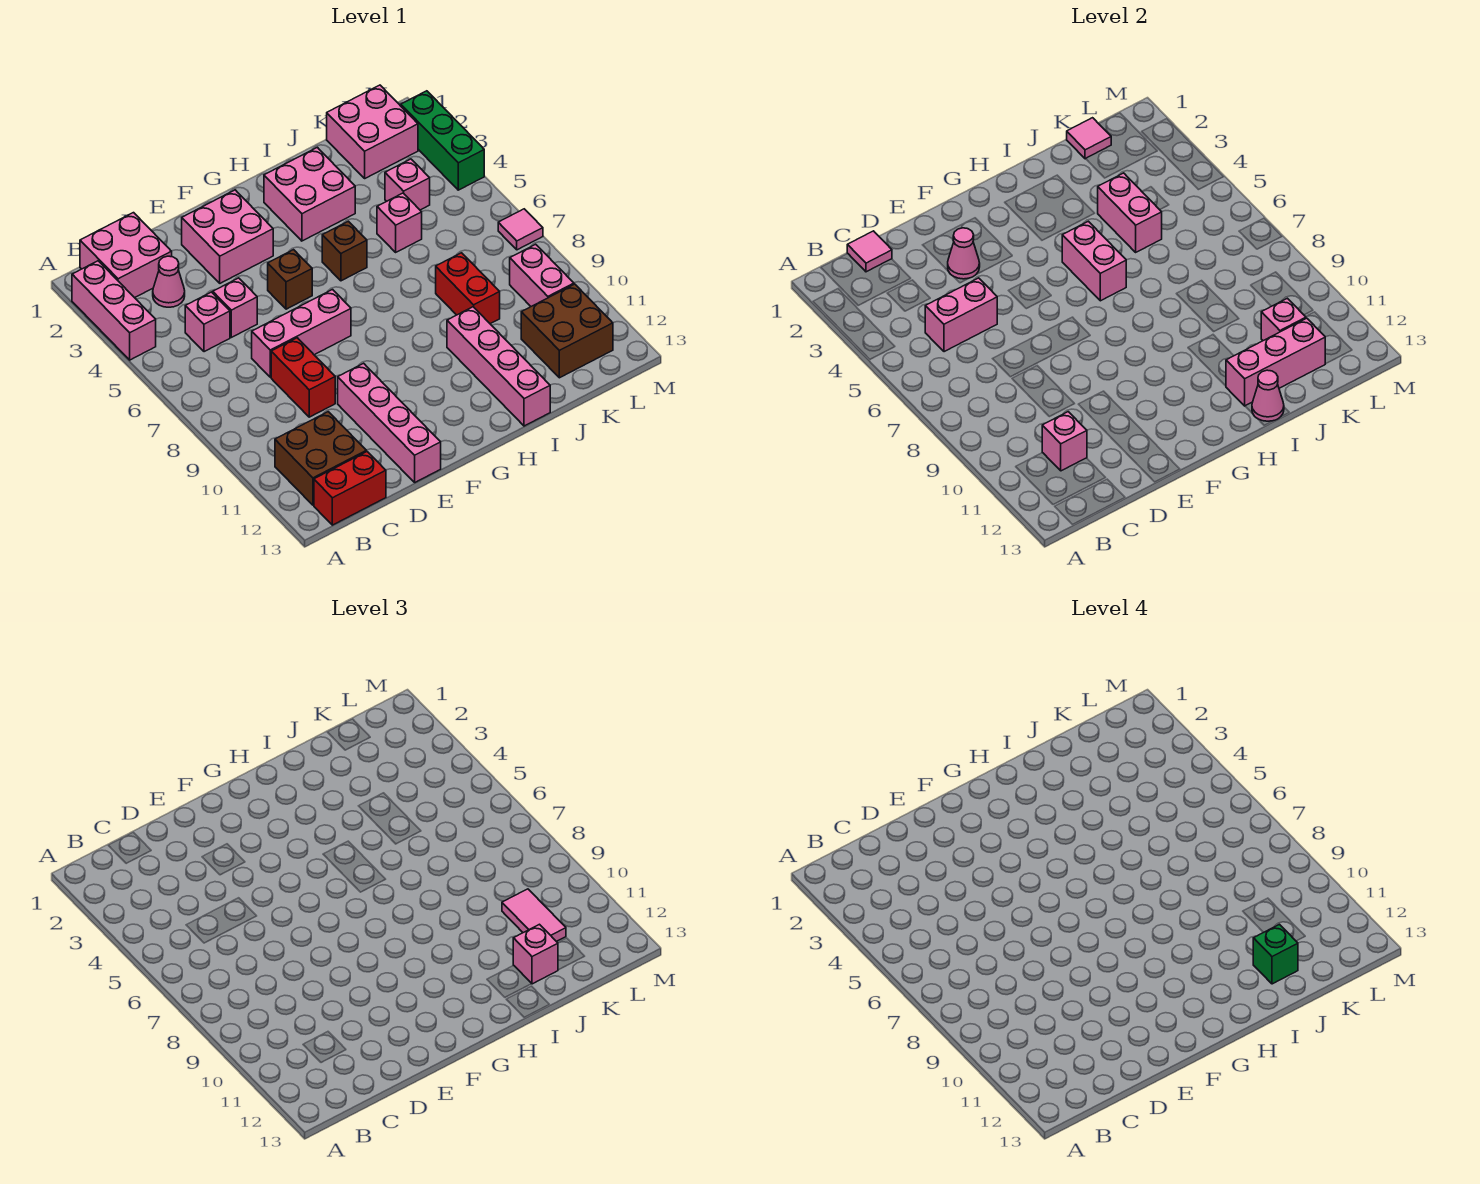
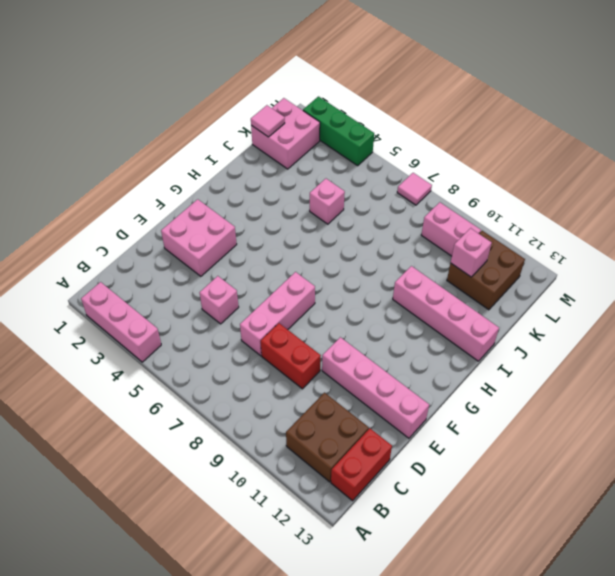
none -> pink 2x2 brick [80,213,172,298]
none -> pink 1x1 cone [153,256,185,307]
none -> pink 1x1 brick [185,292,230,352]
none -> brown 1x1 brick [268,250,312,309]

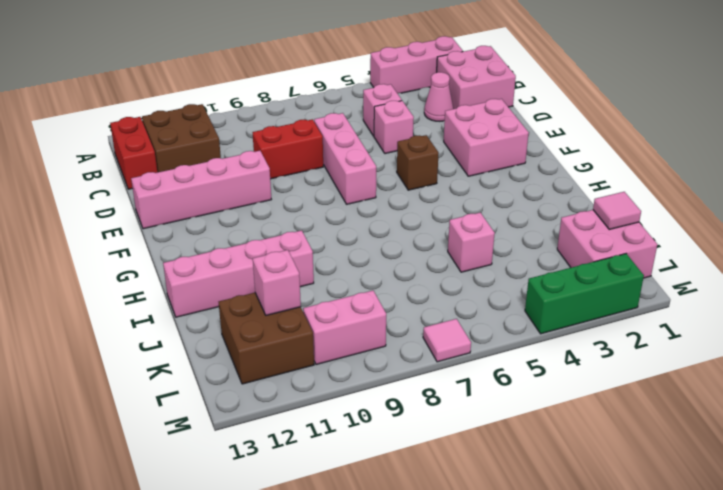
none -> pink 2x2 brick [264,147,355,241]
none -> brown 1x1 brick [322,221,367,281]
none -> red 1x2 brick [436,253,500,324]
none -> pink 1x1 brick [385,159,430,210]

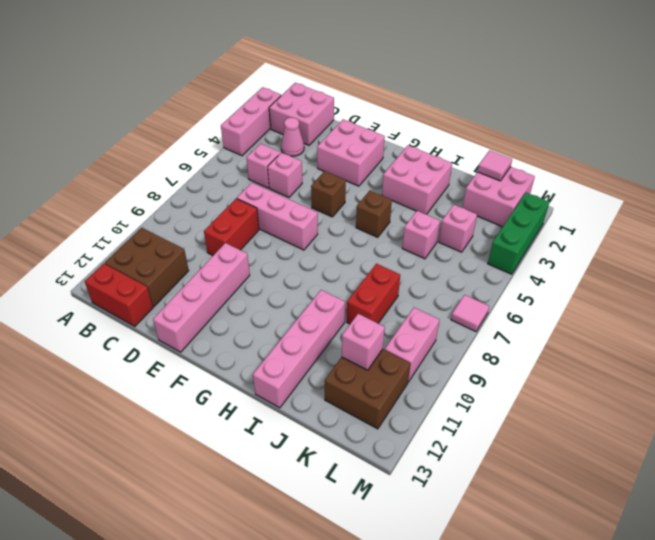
none -> pink 1x1 tile [847,231,892,272]
none -> pink 1x2 brick [925,278,997,352]
none -> pink 1x1 brick [1042,412,1087,471]
none -> pink 1x1 cone [948,228,980,279]

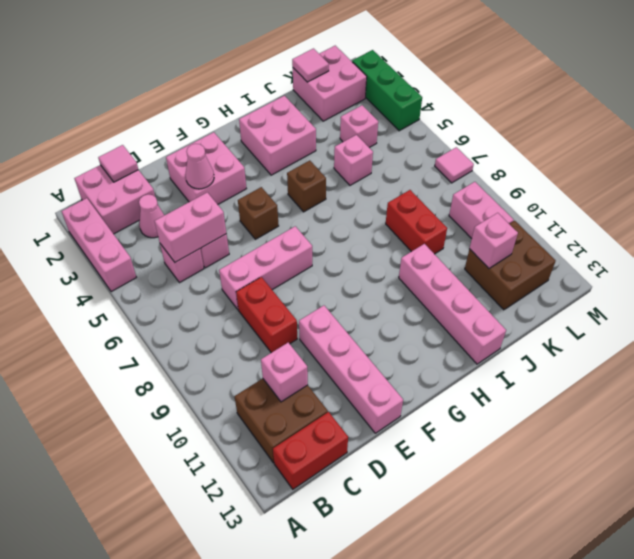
none -> pink 1x2 brick [1062,221,1126,301]
none -> pink 1x3 brick [1226,318,1325,406]
none -> pink 1x1 cone [1252,370,1284,421]
none -> pink 1x2 brick [1098,173,1162,252]

